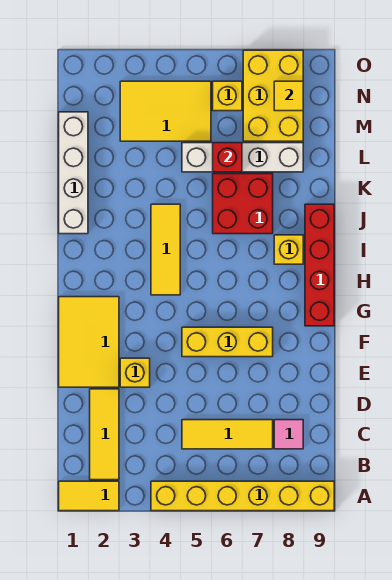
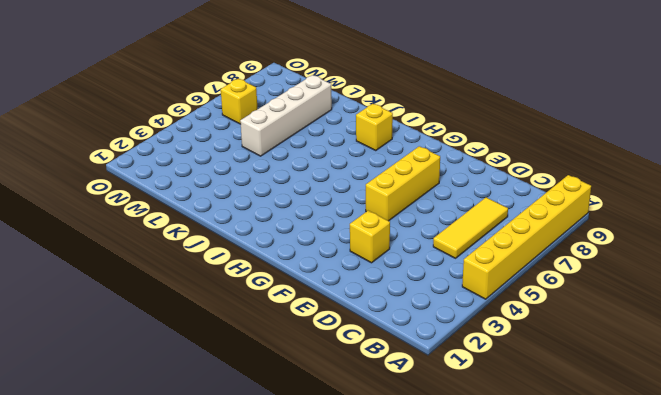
none -> yellow 1x2 tile [59,481,119,511]
none -> yellow 1x3 tile [90,389,119,480]
none -> pink 1x1 tile [274,420,303,449]

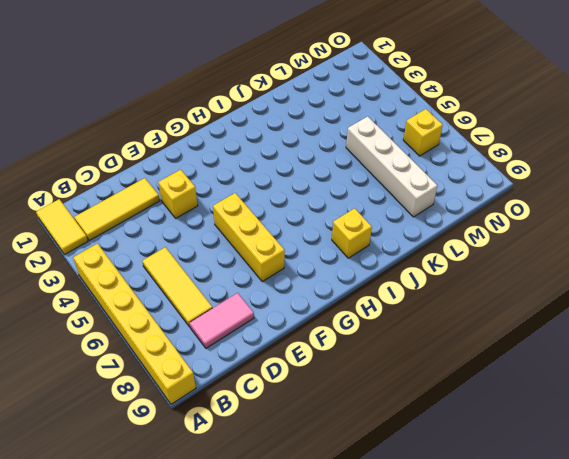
pink 1x2 tile [189,293,254,348] -> pink 1x1 tile [274,420,303,449]
none -> yellow 2x3 tile [59,297,119,387]
none -> red 1x4 brick [305,204,334,326]
none -> yellow 1x3 tile [151,204,180,295]

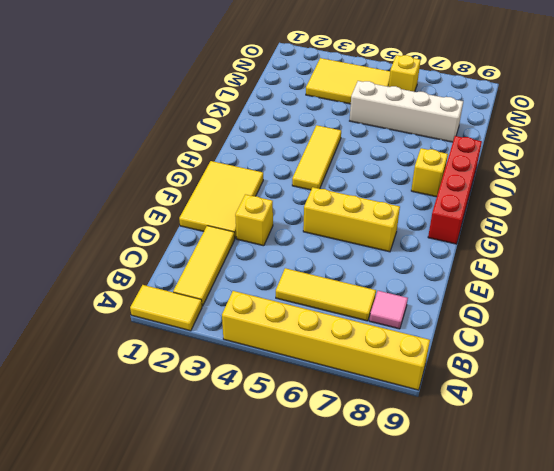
none -> white 1x4 brick [59,112,88,234]
none -> red 2x2 brick [213,174,273,234]
none -> yellow 2x3 brick [243,50,303,141]

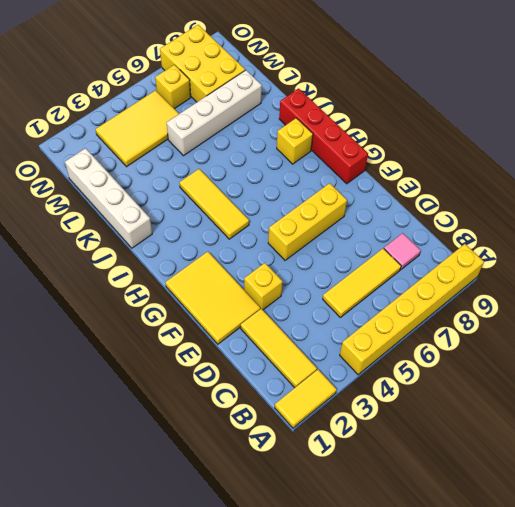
none -> red 2x2 brick [213,174,273,234]
none -> red 1x1 brick [213,143,242,172]
none -> yellow 1x1 tile [274,81,303,111]

